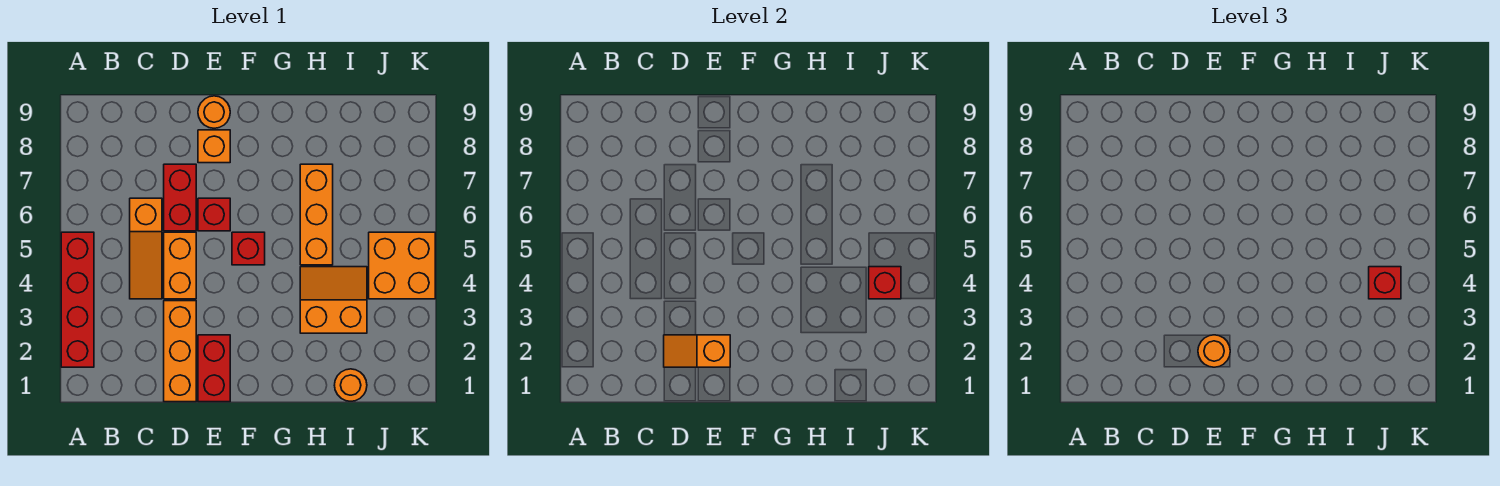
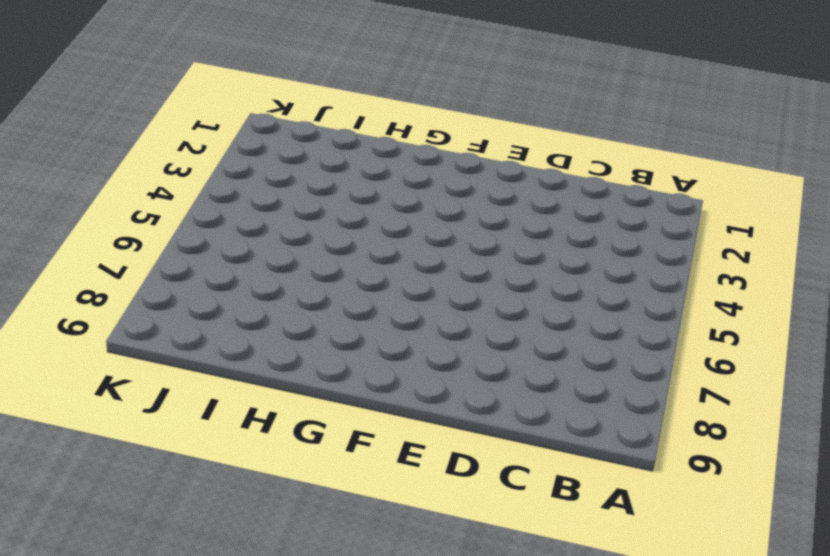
none -> red 1x4 brick [61,232,94,367]
none -> orange 1x3 slope [130,198,162,299]
none -> orange 1x3 brick [164,301,196,402]

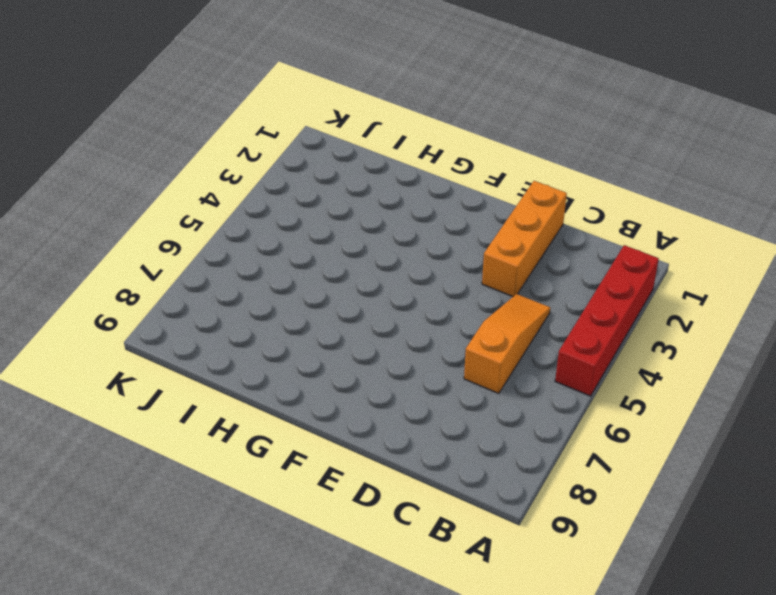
none -> orange 1x2 brick [164,232,196,299]
none -> red 1x2 brick [164,164,196,231]
none -> red 1x2 brick [198,335,230,402]

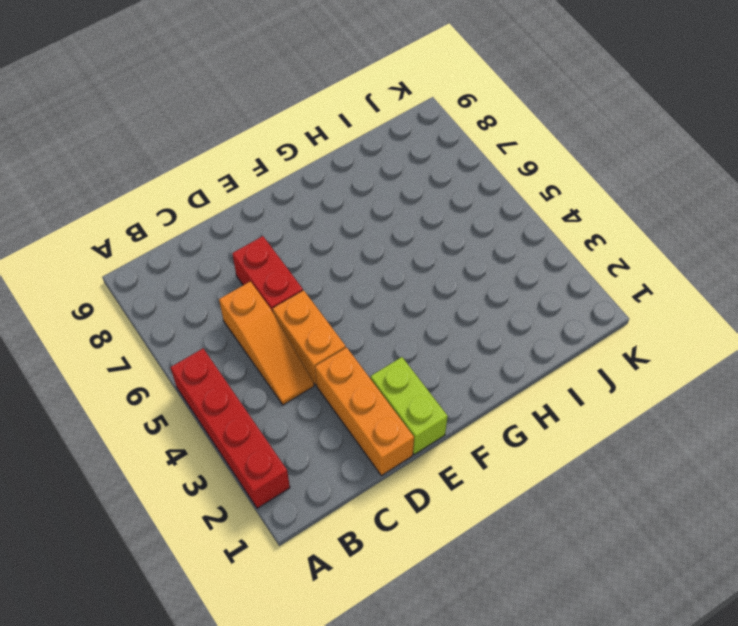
lime 1x2 brick [371,357,448,454] -> red 1x2 brick [198,335,230,402]
none -> red 1x1 brick [198,198,230,231]
none -> orange 1x1 brick [198,130,230,163]
none -> orange 1x1 round brick [198,96,230,128]

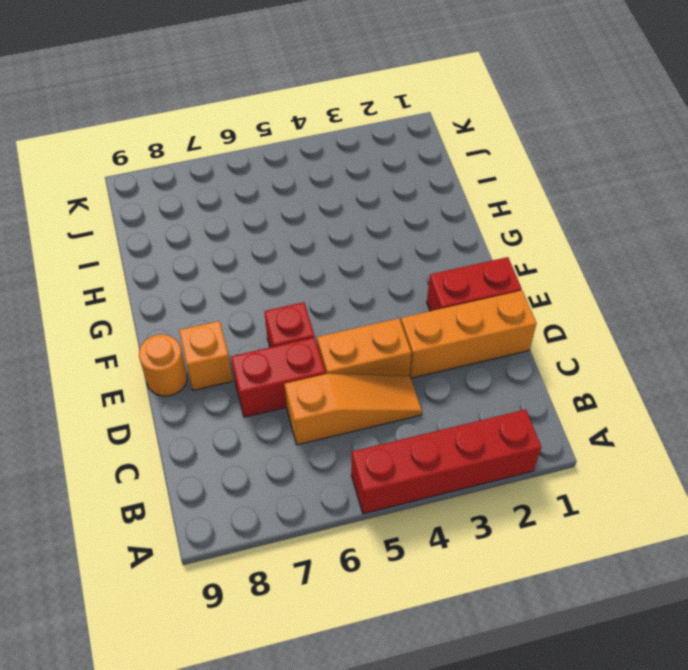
none -> red 1x1 brick [232,232,265,265]
none -> orange 2x2 slope [300,267,367,333]
none -> orange 1x3 brick [300,164,333,265]

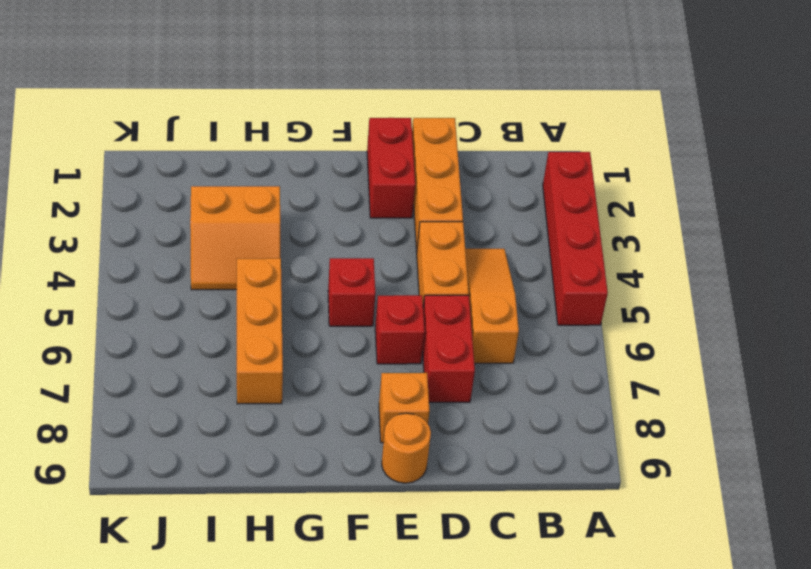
none -> orange 1x1 round brick [334,369,367,401]
none -> orange 2x2 brick [369,232,435,299]
none -> orange 1x2 slope [664,335,730,367]

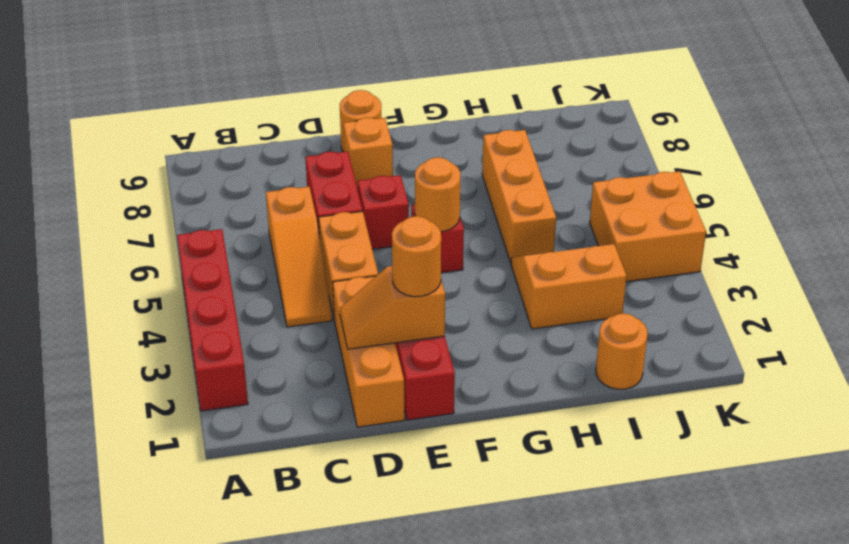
orange 1x1 round brick [415,157,460,232] -> none
none -> red 1x1 brick [869,267,901,299]
none -> red 1x1 brick [1369,267,1401,299]

